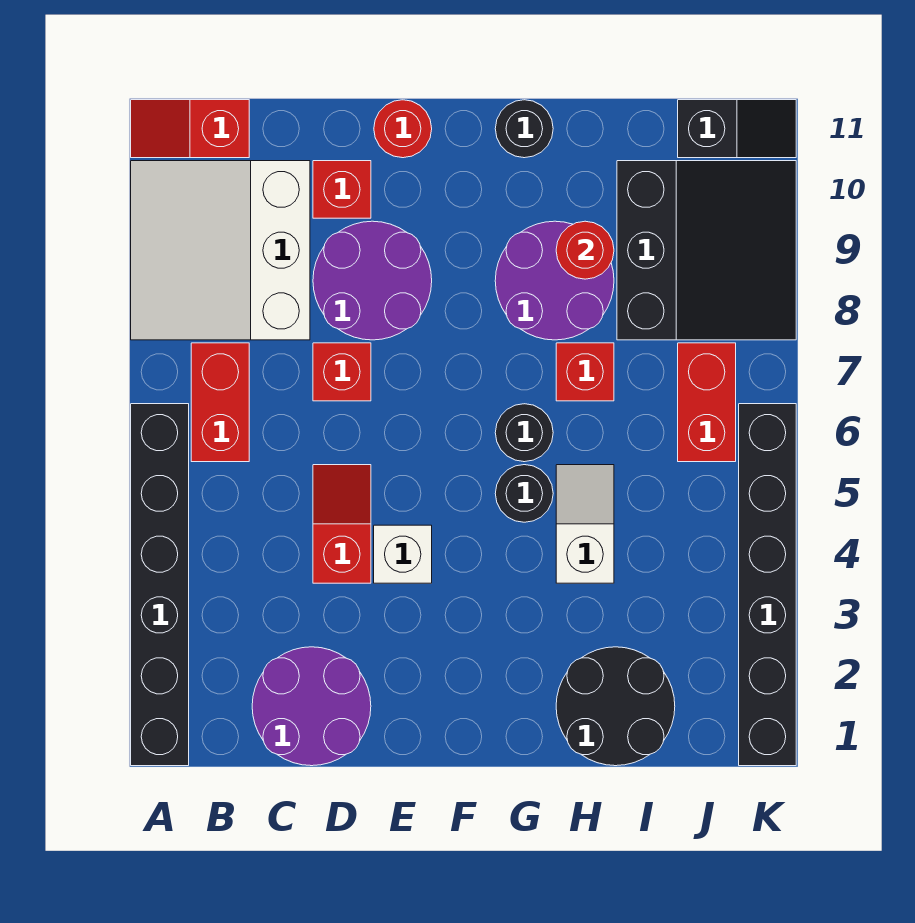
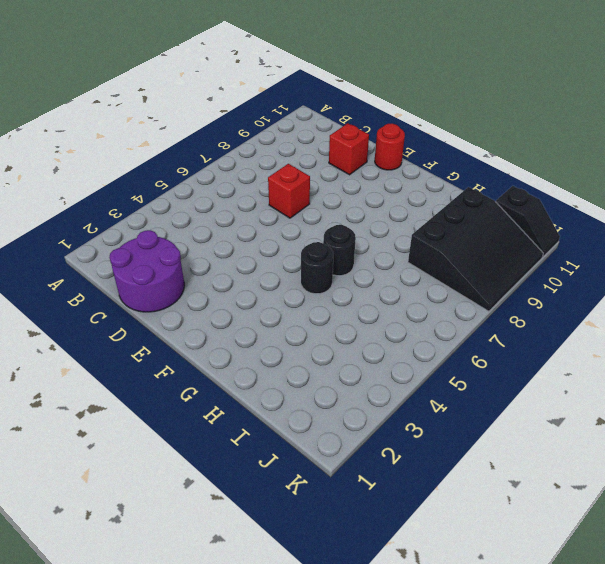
none -> black 1x6 brick [131,404,189,766]
none -> white 3x3 slope [131,161,310,340]
none -> red 1x2 slope [131,100,249,158]

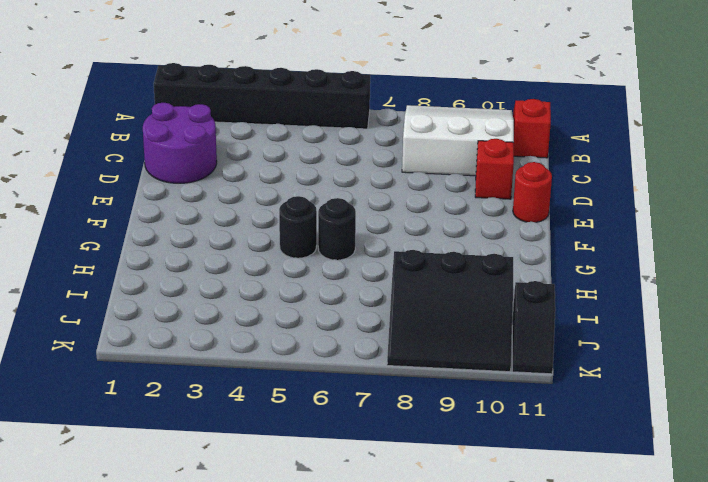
none -> red 1x2 brick [191,343,249,462]
none -> red 1x2 slope [313,465,371,583]
none -> red 1x1 brick [313,343,371,401]

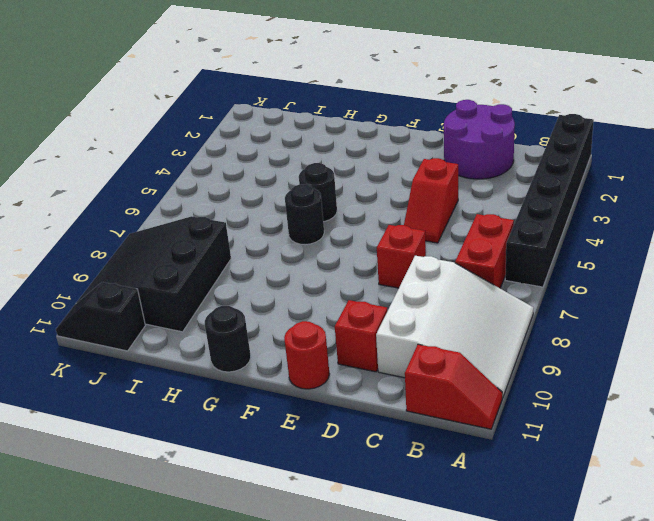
none -> purple 2x2 round brick [313,221,432,340]
none -> white 1x1 brick [374,525,432,583]
none -> purple 2x2 round brick [495,221,614,340]

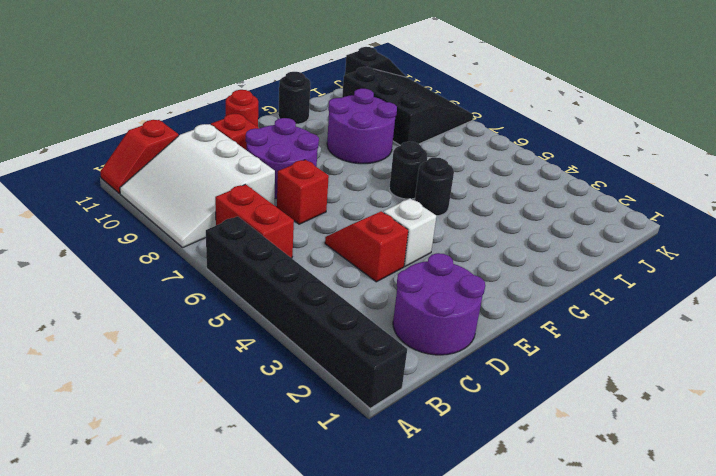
none -> black 2x2 round brick [556,647,675,766]
none -> white 1x2 slope [556,465,614,583]
none -> red 1x1 brick [556,343,614,401]

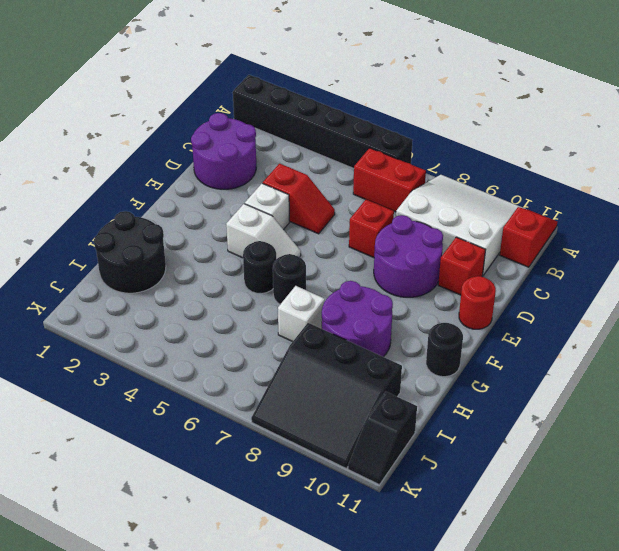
white 1x2 slope [226,204,301,259] -> white 1x2 slope moved to [556,465,614,583]
white 1x1 brick [278,286,325,342] -> red 1x1 brick [556,343,614,401]
none -> red 1x2 brick [678,343,736,462]
none -> black 1x6 brick [739,404,796,766]
none -> red 1x1 round brick [556,221,614,279]

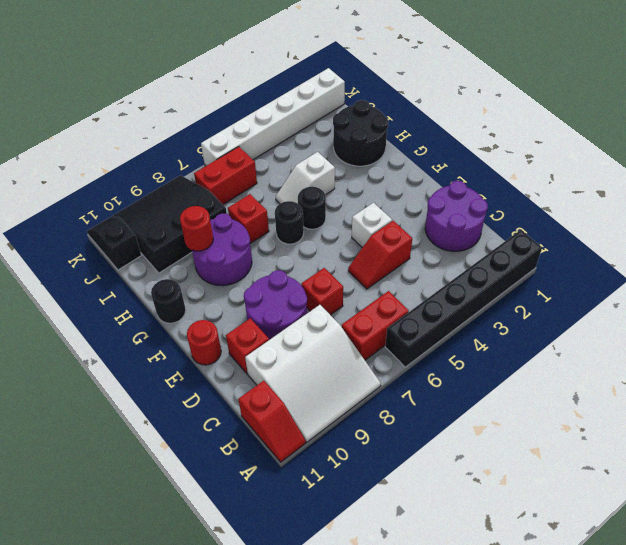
white 1x6 brick [201,68,345,166] -> black 1x6 brick [739,404,796,766]

